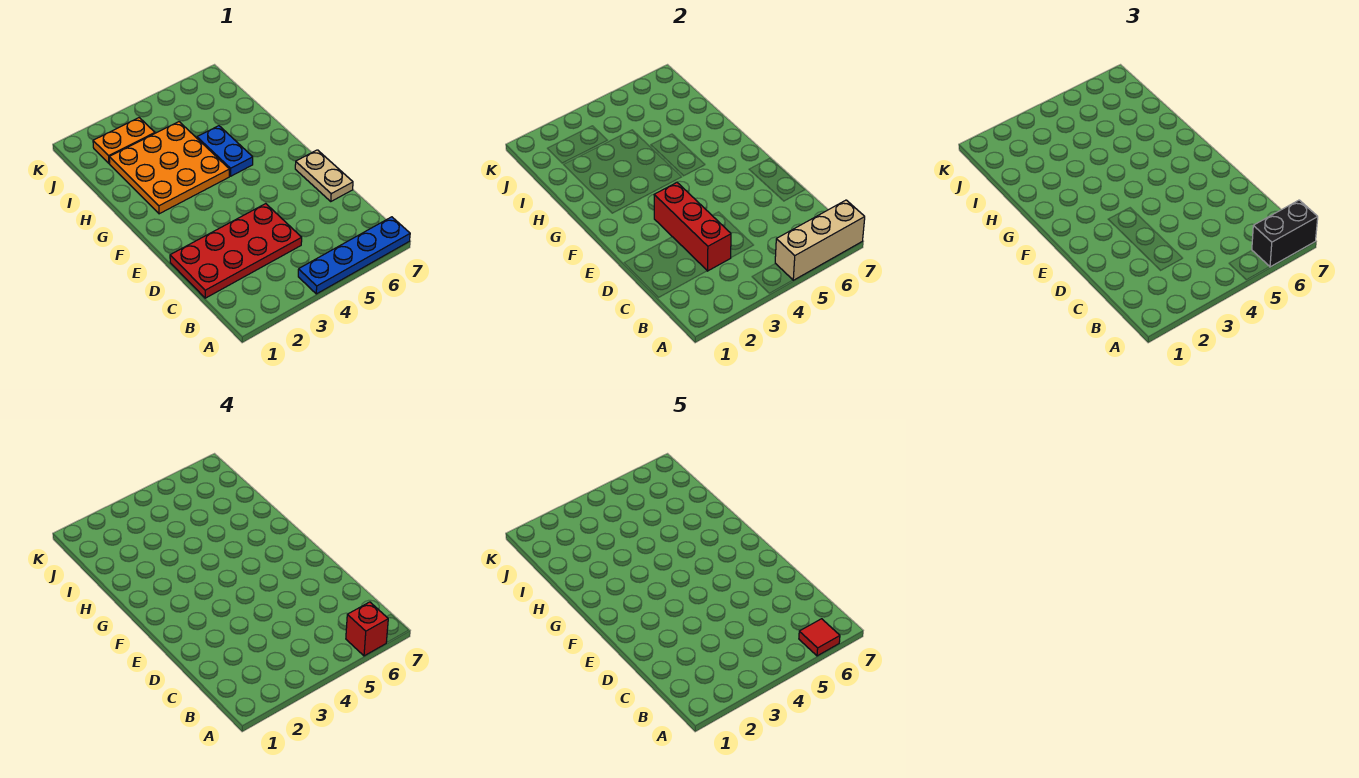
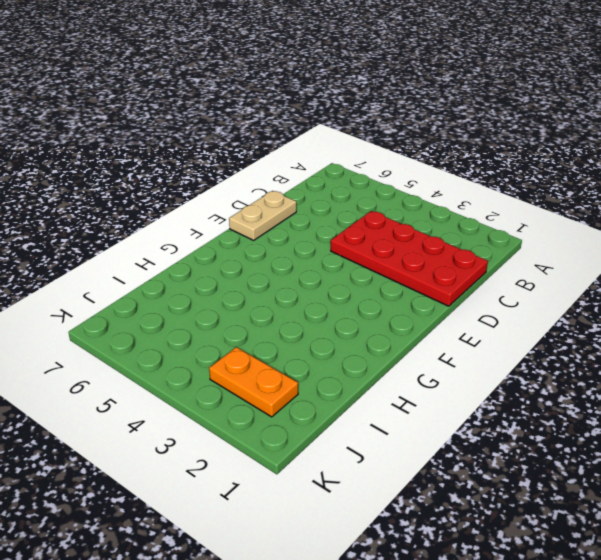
none -> blue 1x4 plate [298,217,410,294]
none -> orange 3x3 plate [109,122,229,214]

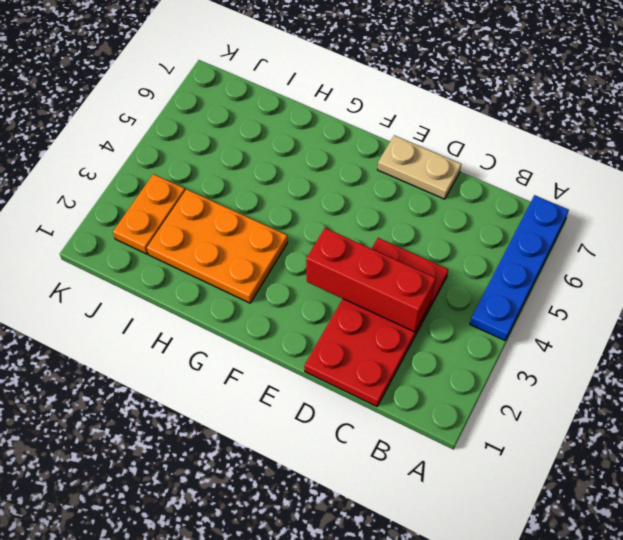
orange 2x3 plate [147,189,288,303] -> orange 3x3 plate [109,122,229,214]
none -> blue 1x2 plate [197,126,253,176]
none -> tan 1x3 brick [775,200,865,280]

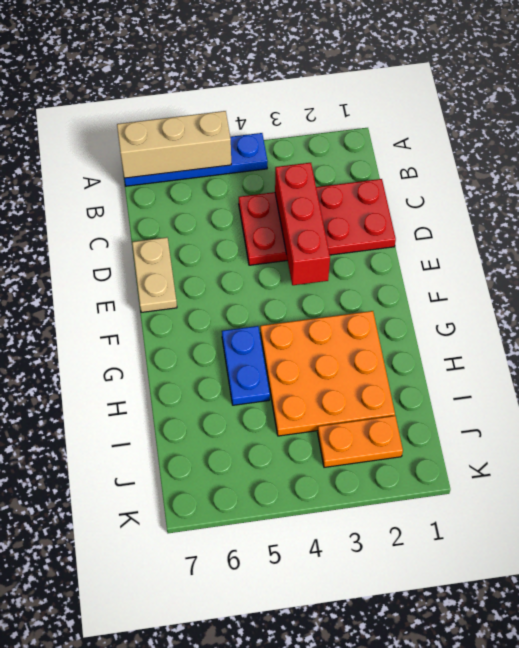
none -> black 1x2 brick [1252,200,1318,267]
none -> red 1x1 brick [346,602,388,656]

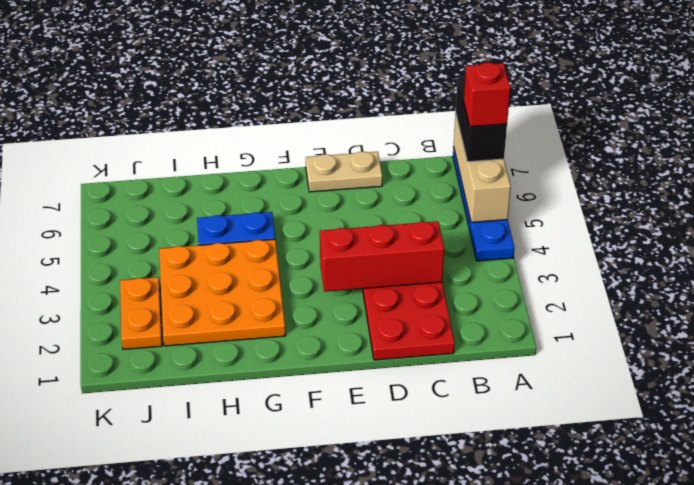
none -> red 1x1 tile [799,619,840,656]

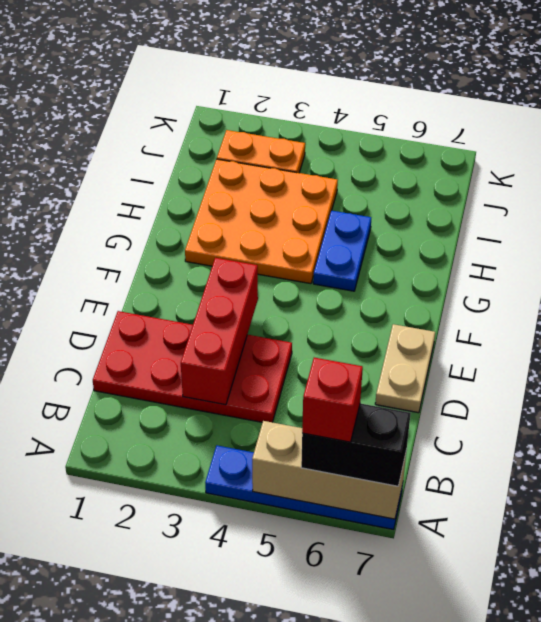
none -> red 1x1 tile [799,619,840,656]

